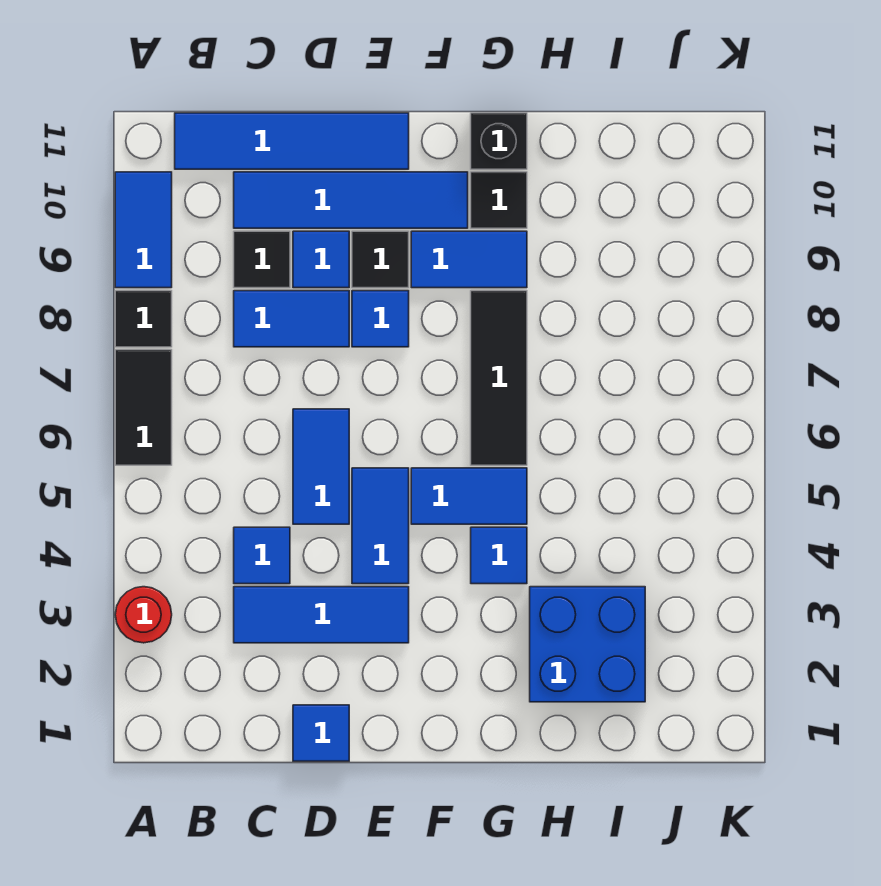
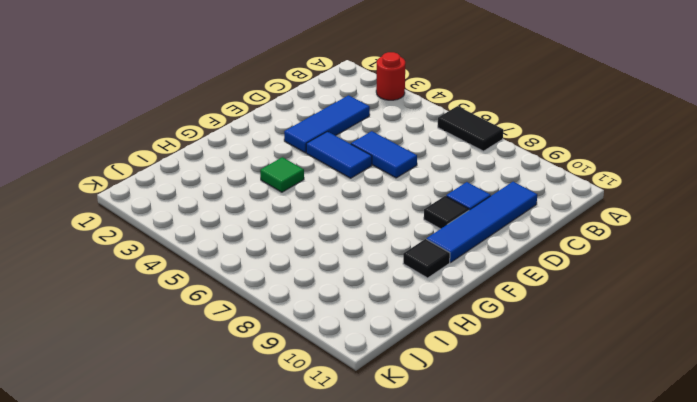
green 1x1 tile [260,157,304,192] -> blue 1x1 tile [471,527,527,584]
none -> black 1x1 tile [115,291,172,347]
none -> blue 1x2 tile [115,172,172,288]
none -> blue 1x4 tile [175,113,409,169]

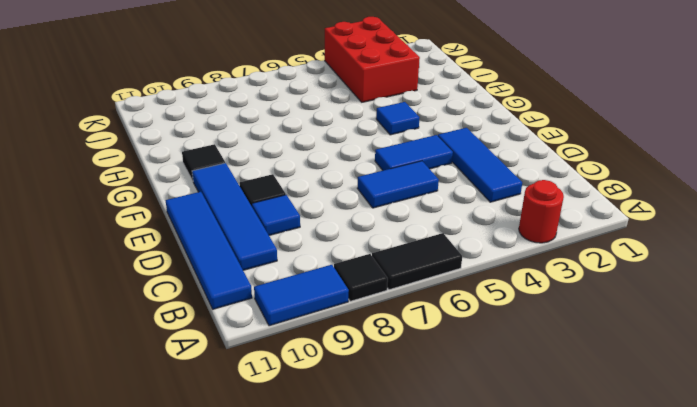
red 2x3 brick [325,17,420,102] -> blue 2x2 brick [530,587,645,702]
none -> blue 1x1 tile [234,527,290,584]
none -> blue 1x2 tile [234,291,349,347]
none -> black 1x1 tile [234,231,290,288]

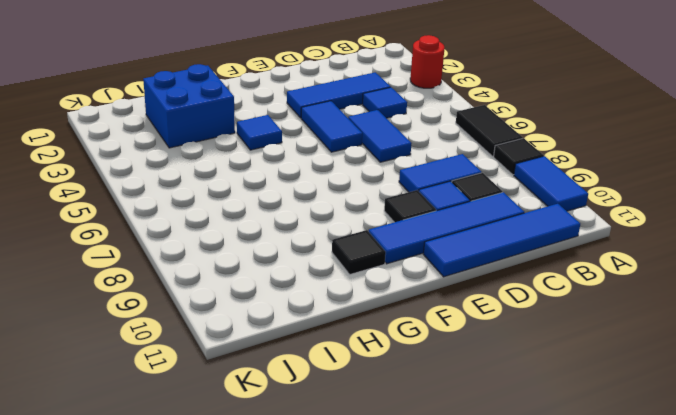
none -> blue 1x1 tile [293,705,349,761]
none -> blue 1x1 tile [352,291,409,347]
none -> blue 1x2 tile [411,468,527,524]

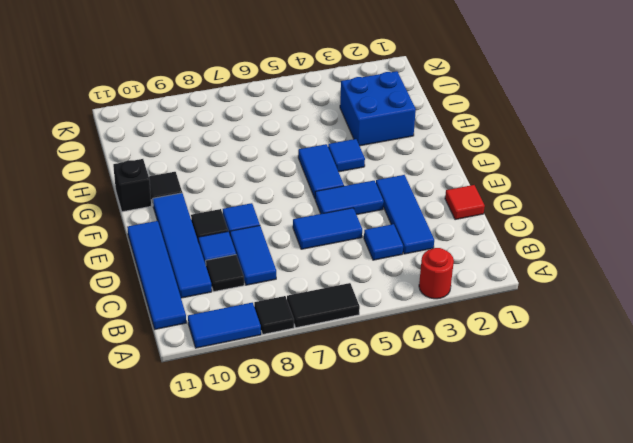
red 1x1 tile [445,185,485,220] -> blue 1x1 tile [293,705,349,761]
none -> blue 1x2 tile [411,231,527,288]
none -> black 1x3 tile [471,291,527,465]

